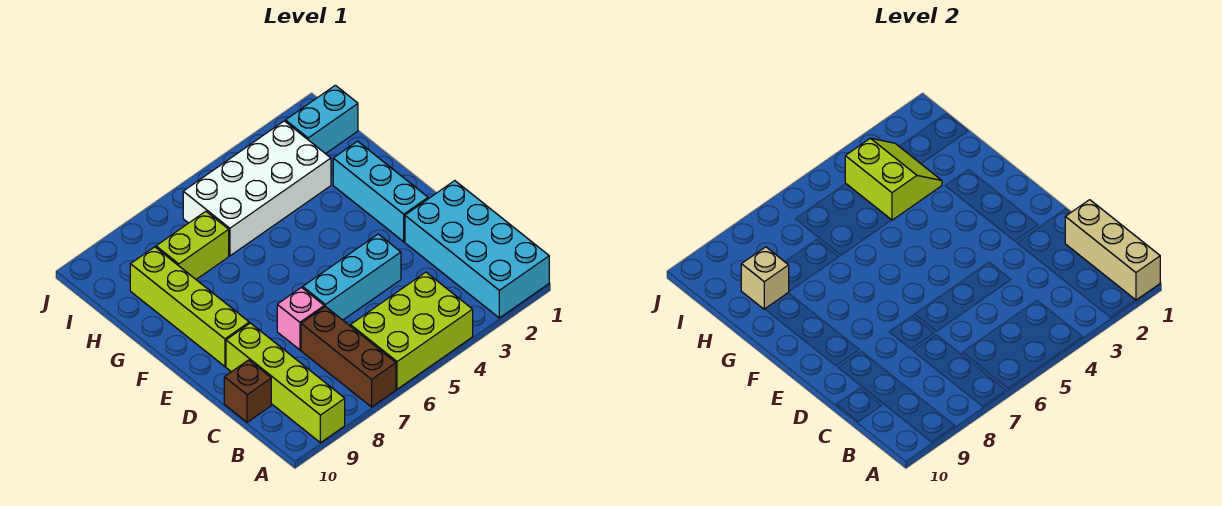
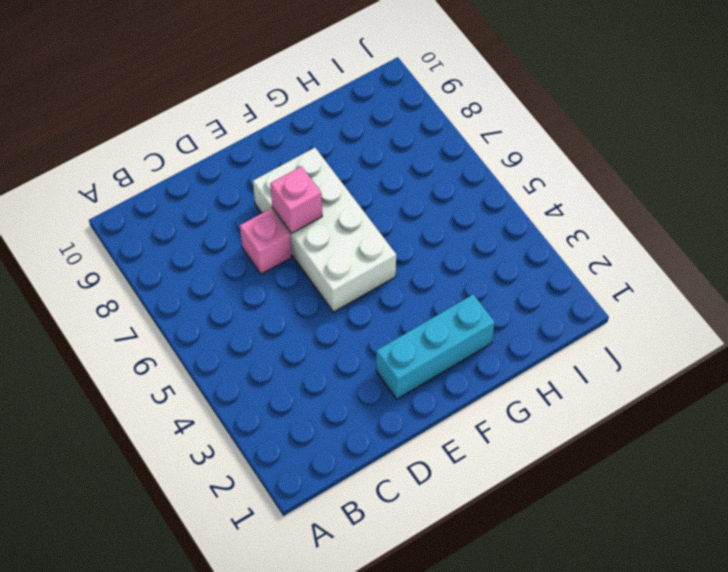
white 2x4 brick [253,148,396,312] -> white 2x4 brick moved to [183,121,331,256]
pink 1x1 brick [270,166,322,234] -> none
none -> cyan 2x4 brick [405,181,549,318]
none -> lime 2x3 brick [351,272,473,389]
none -> brown 1x3 brick [301,306,396,407]

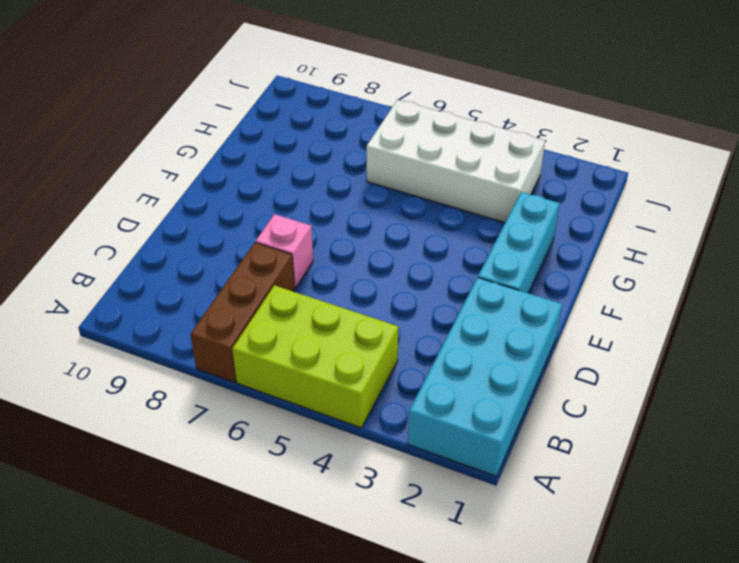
none -> lime 1x4 brick [226,323,345,443]
none -> brown 1x1 brick [224,360,271,422]
none -> cyan 1x3 brick [303,234,401,320]

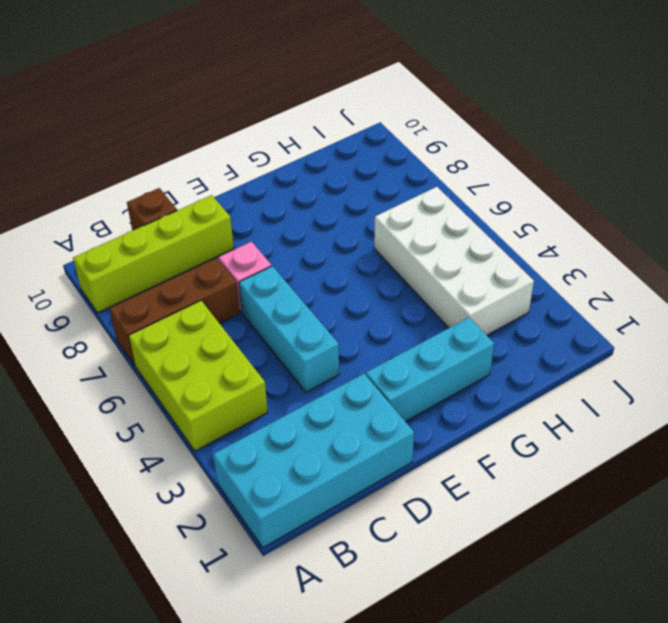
none -> lime 1x4 brick [130,247,249,366]
none -> lime 1x2 brick [156,211,229,279]
none -> cyan 1x2 brick [285,85,358,154]

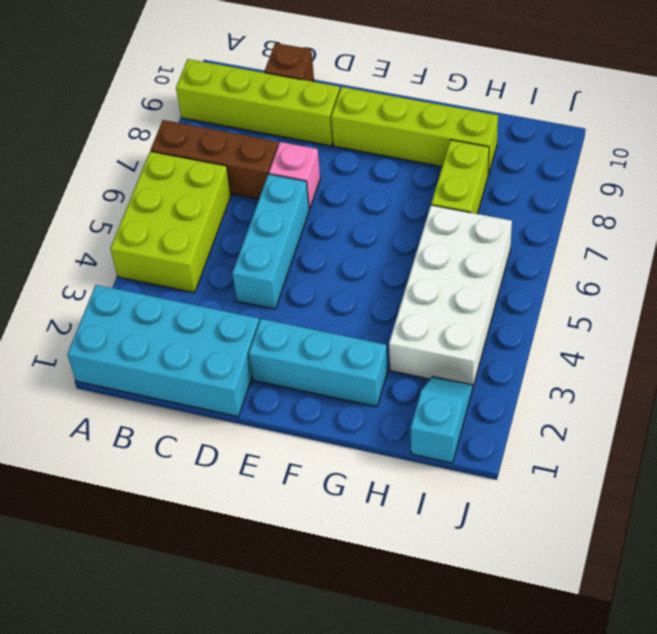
cyan 1x2 slope [411,376,473,463] -> cyan 1x2 brick [285,85,358,154]
none -> tan 1x3 brick [1065,200,1160,300]
none -> lime 2x2 slope [845,138,942,220]
none -> tan 1x1 brick [741,247,789,309]

